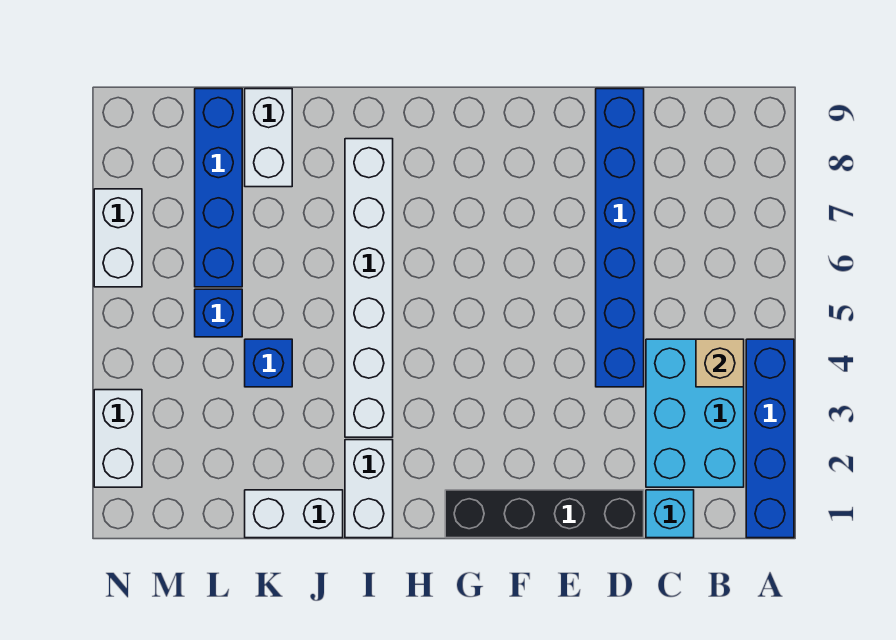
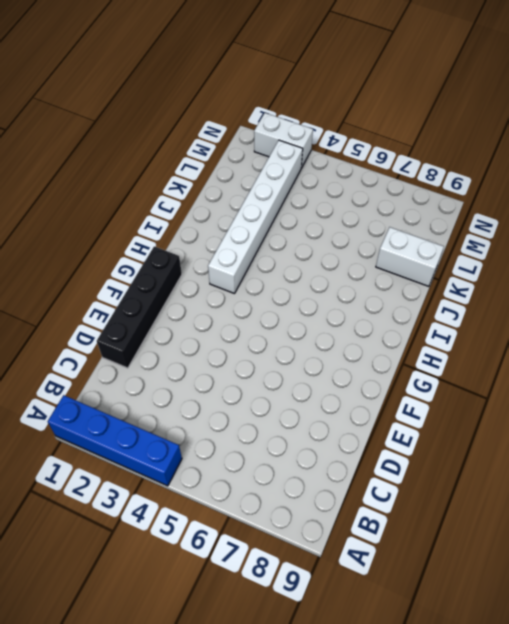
white 1x6 brick [208,140,303,294] -> white 1x6 brick turned to [345,139,393,437]
none -> cyan 2x3 brick [646,339,744,487]
none -> cyan 1x1 brick [646,490,694,538]
none -> blue 1x6 brick [596,89,644,387]

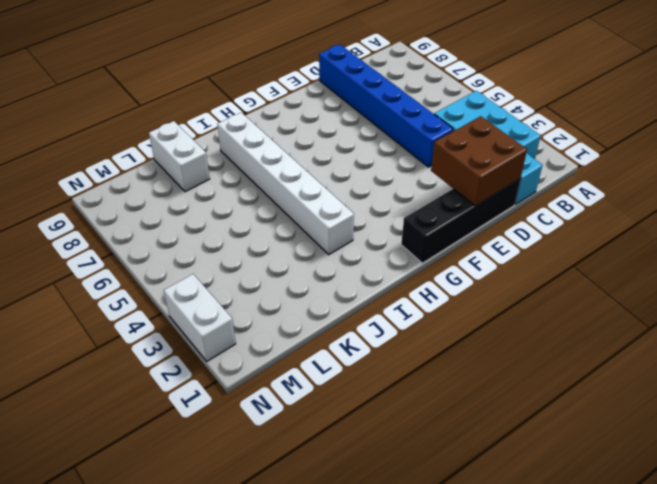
brown 2x2 brick [431,116,527,206] -> none
none -> blue 1x4 brick [746,339,794,538]
none -> white 1x2 brick [345,440,393,538]
none -> white 1x2 brick [245,490,343,538]

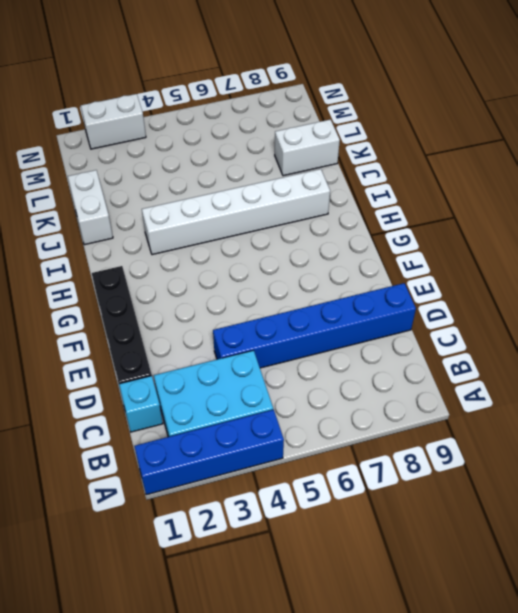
none -> white 1x2 brick [345,440,393,538]
none -> blue 1x1 brick [245,339,292,387]
none -> blue 1x1 brick [195,289,242,337]

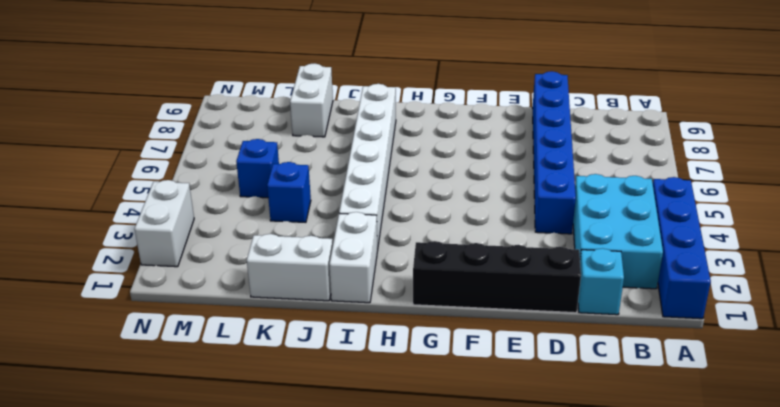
none -> blue 1x4 brick [195,89,242,287]
none -> white 1x2 brick [94,189,142,287]
none -> tan 1x1 brick [696,339,744,387]

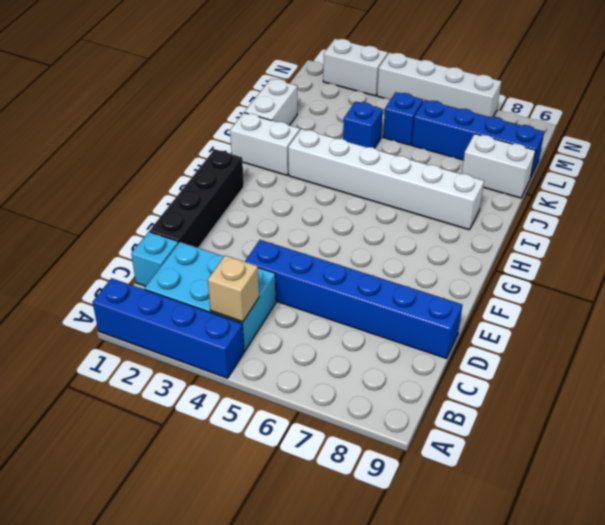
white 1x4 brick [377,52,501,117] -> white 1x2 brick [94,189,142,287]

